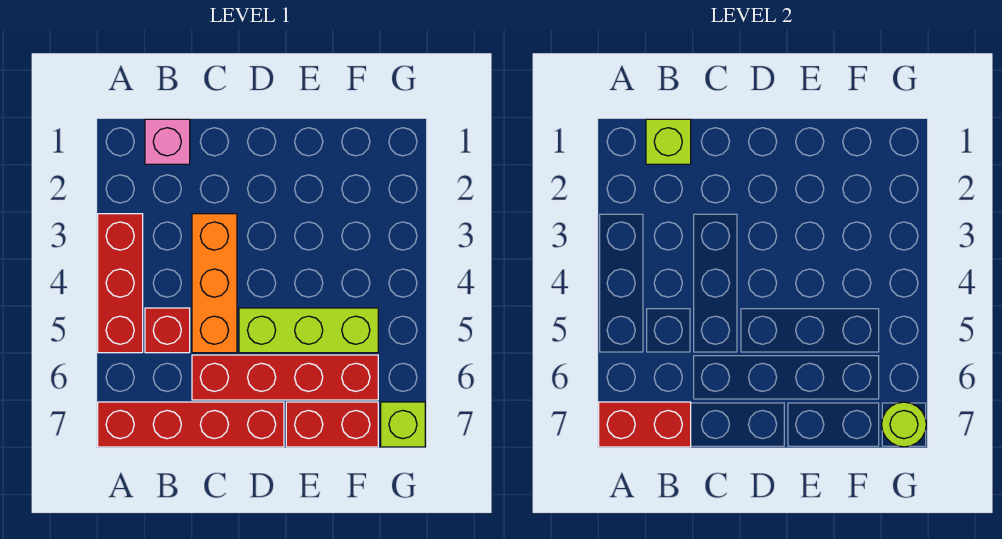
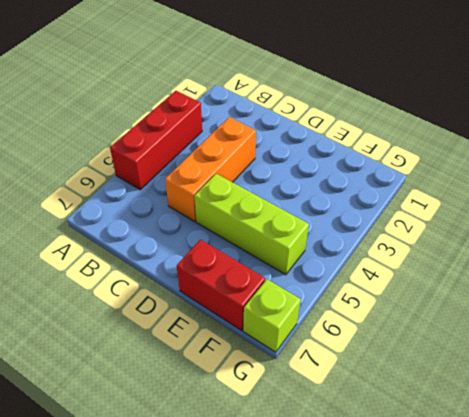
none -> red 1x4 brick [98,402,284,447]
none -> pink 1x1 brick [145,119,190,164]
none -> red 1x1 brick [145,308,190,353]

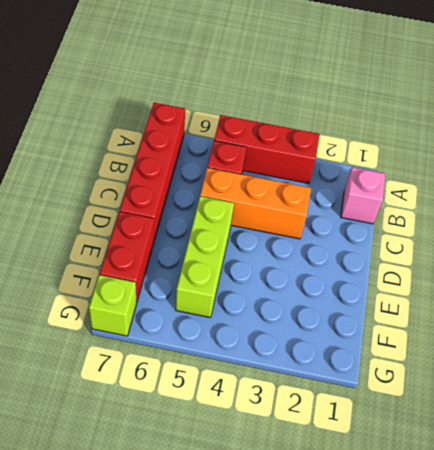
none -> red 1x4 brick [192,355,378,400]
none -> red 1x2 brick [599,402,691,447]
none -> lime 1x1 brick [646,119,691,164]

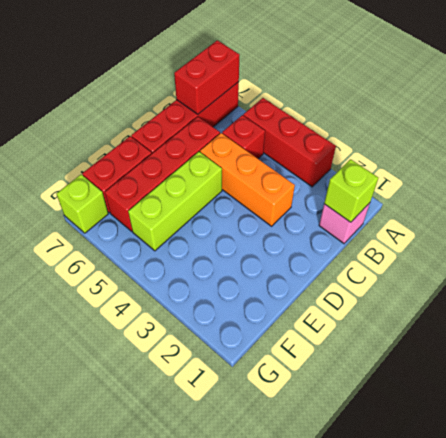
none -> lime 1x1 round brick [882,402,926,447]

